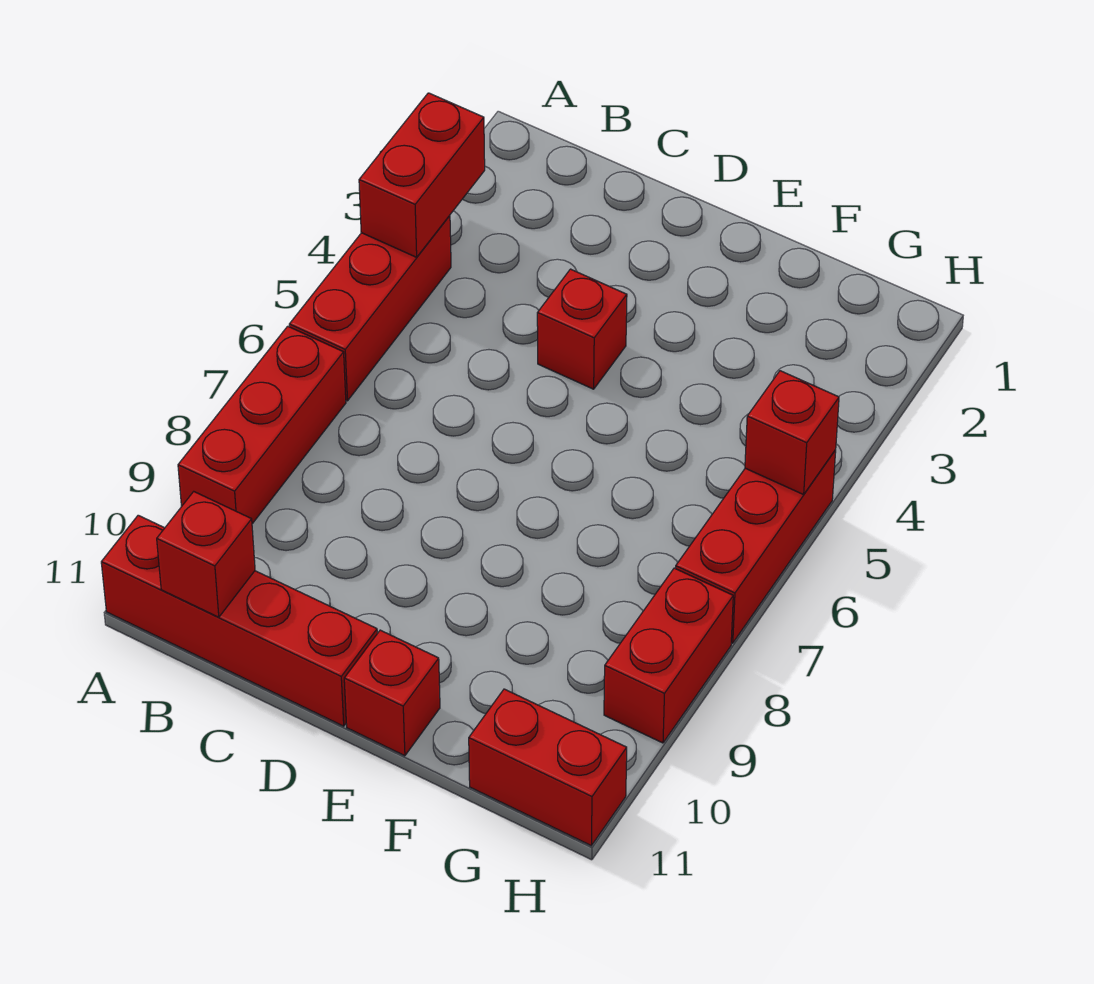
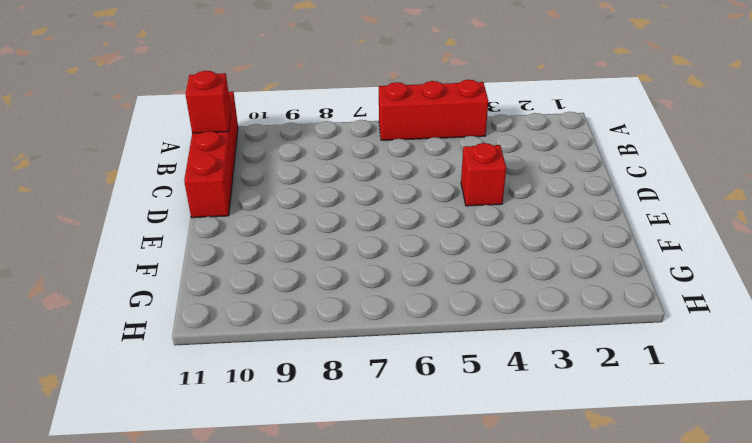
none -> red 1x3 brick [178,326,346,524]
none -> red 1x1 brick [344,630,440,756]

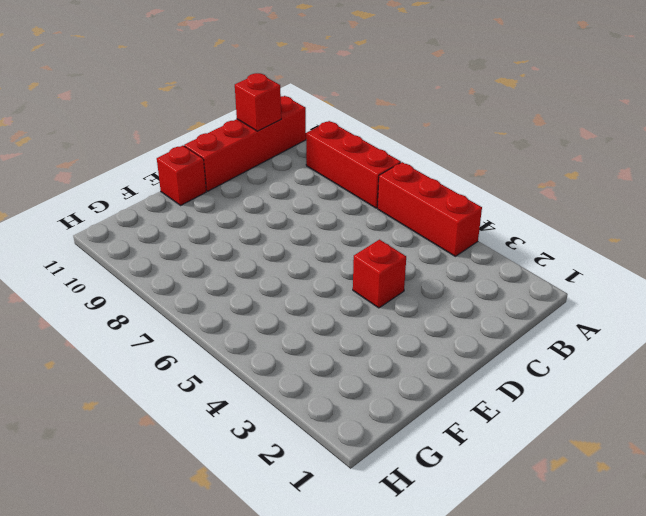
none -> red 1x2 brick [469,689,627,846]
none -> red 1x3 brick [676,450,836,643]

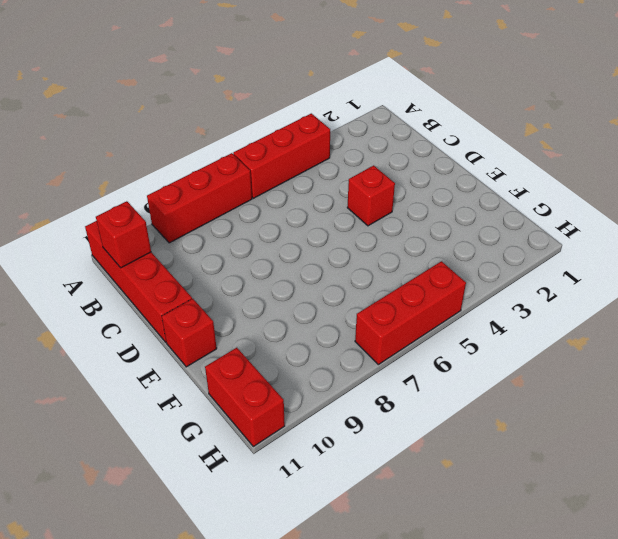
none -> red 1x2 brick [604,568,733,743]
none -> red 1x2 brick [359,93,485,257]

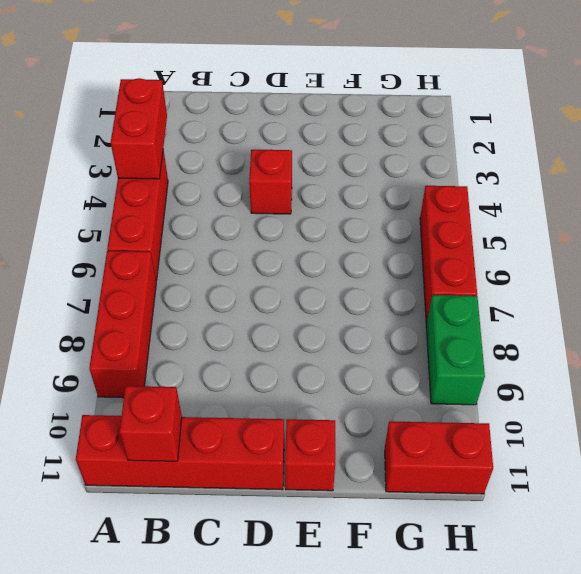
green 1x2 brick [426,295,485,405] -> red 1x2 brick [604,568,733,743]
none -> red 1x1 brick [745,371,839,495]

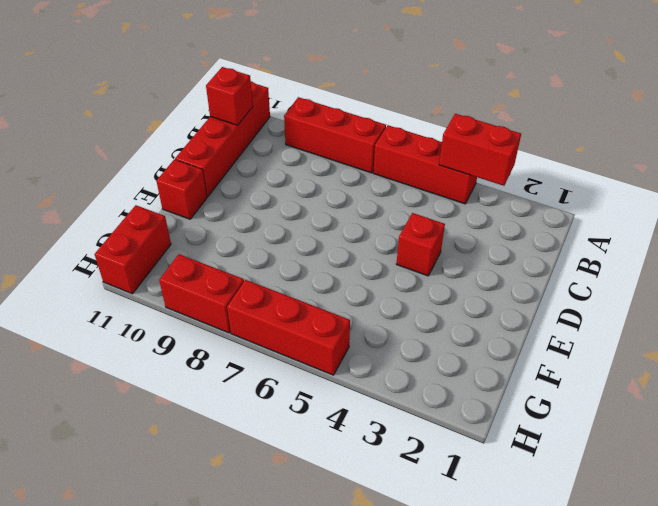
none -> red 1x1 brick [745,371,839,495]

